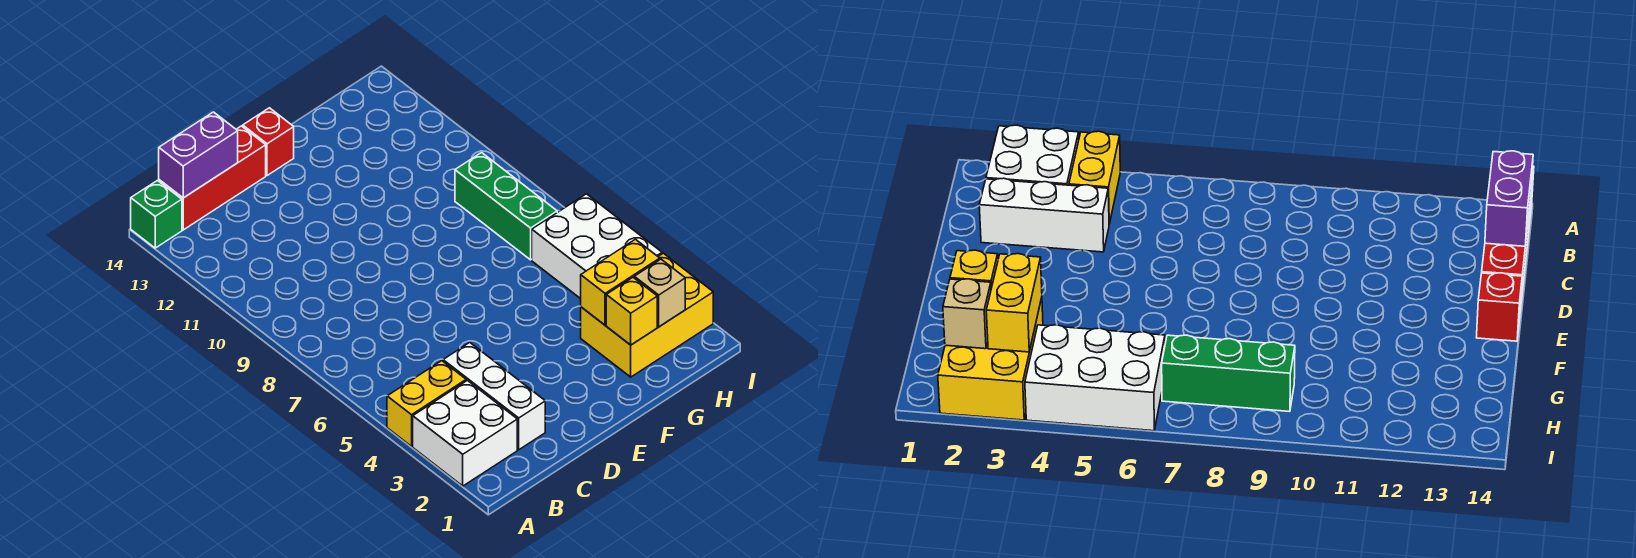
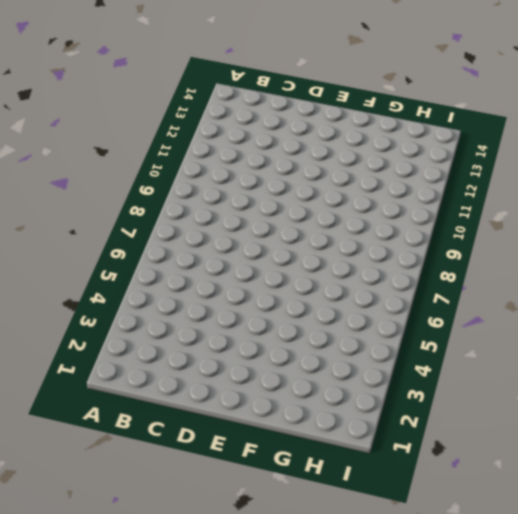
none -> white 2x2 brick [413,380,517,486]
none -> yellow 1x2 brick [387,361,466,446]
none -> green 1x1 brick [131,181,182,248]

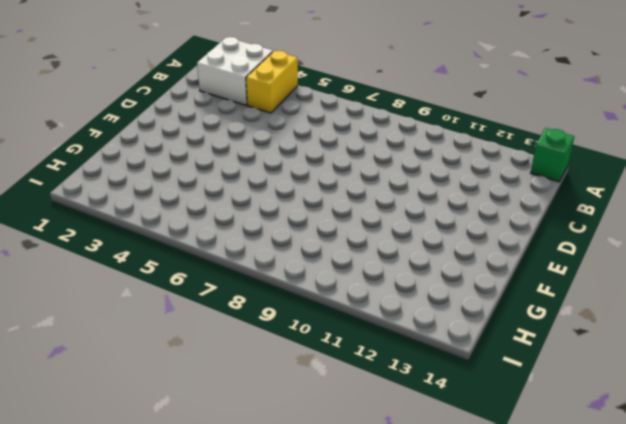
none -> red 1x3 brick [159,126,266,230]
none -> white 1x3 brick [443,343,545,450]
none -> red 1x1 brick [243,108,294,176]

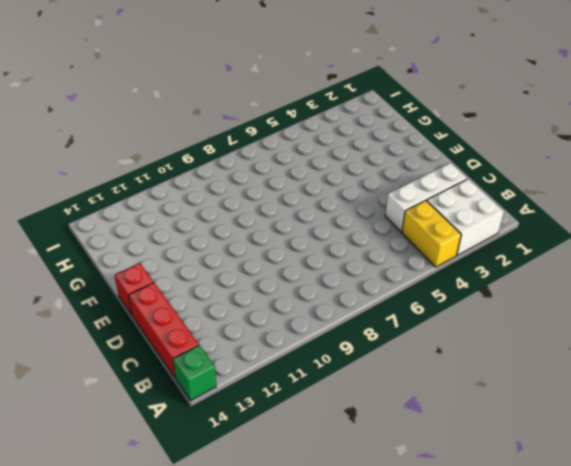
none -> yellow 2x3 brick [581,253,713,377]
none -> white 2x3 brick [532,194,662,299]
none -> green 1x3 brick [455,153,557,260]

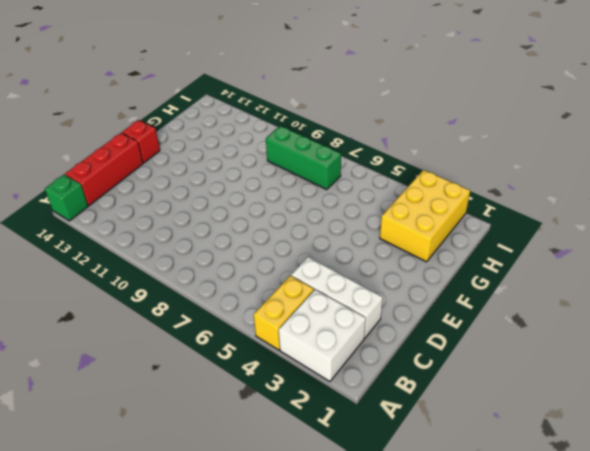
none -> white 2x3 brick [532,194,662,299]
none -> purple 1x2 brick [159,112,238,198]
none -> yellow 1x1 brick [606,278,657,345]

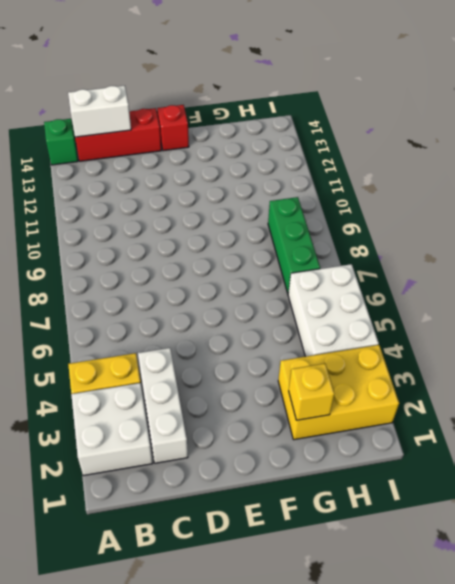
white 1x2 brick [68,86,131,137] -> purple 1x2 brick [159,112,238,198]
none -> yellow 1x2 brick [581,239,660,325]
none -> tan 1x1 brick [634,259,685,327]

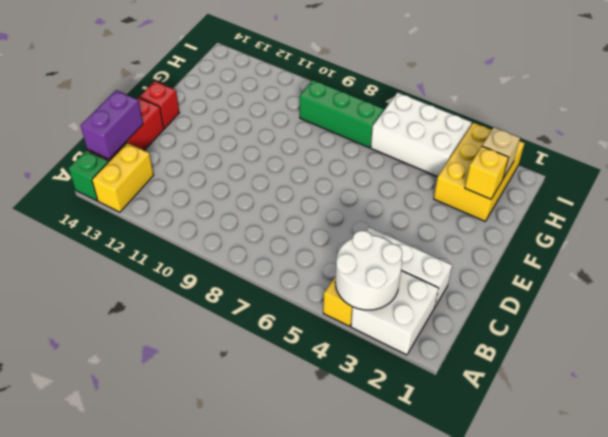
white 2x2 round brick [335,230,402,310] -> none
yellow 1x2 brick [92,143,154,212] -> yellow 1x2 brick moved to [581,239,660,325]

